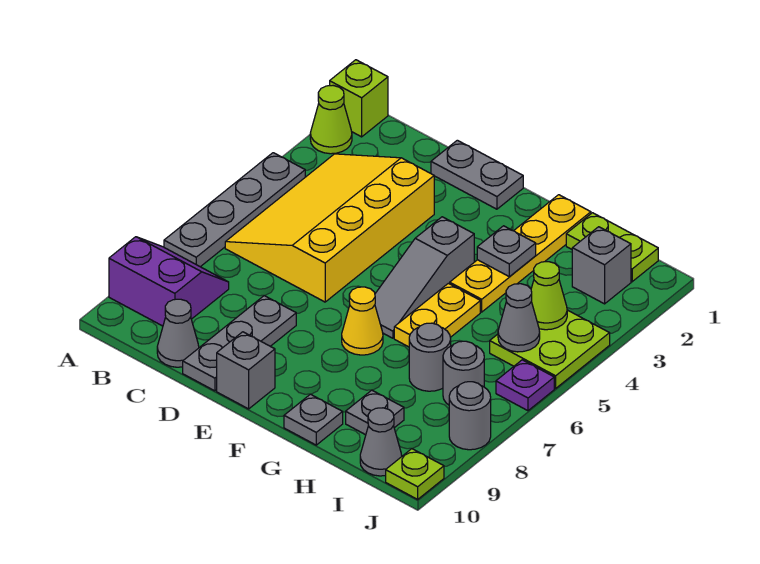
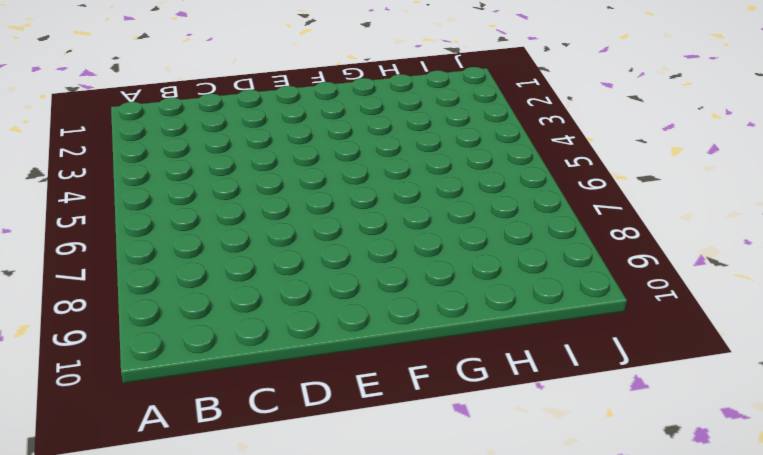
none -> lime 1x1 brick [330,60,388,137]
none -> lime 1x1 cone [310,86,352,154]
none -> grey 1x4 plate [164,153,305,267]

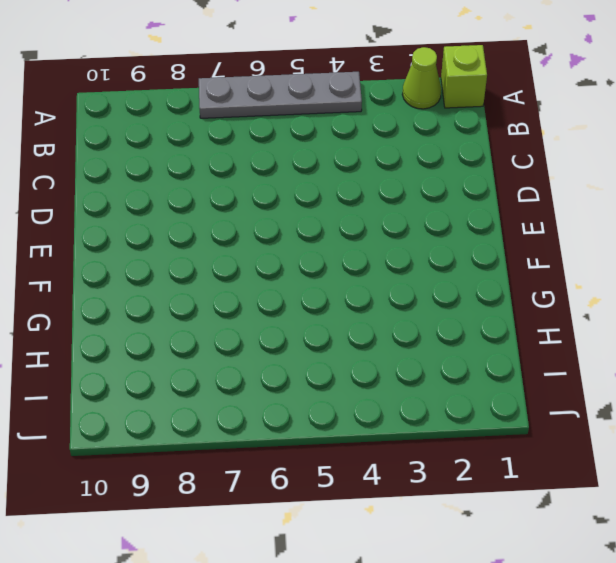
none -> purple 2x2 slope [109,237,229,326]
none -> yellow 3x4 slope [225,154,434,302]
none -> grey 1x1 cone [157,299,199,367]

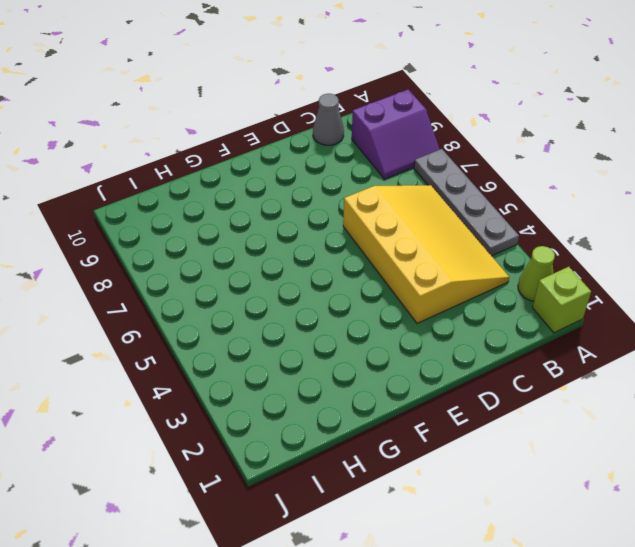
none -> grey 1x2 plate [431,140,523,209]
none -> grey 1x3 plate [183,296,296,391]
none -> grey 1x1 brick [217,332,275,409]

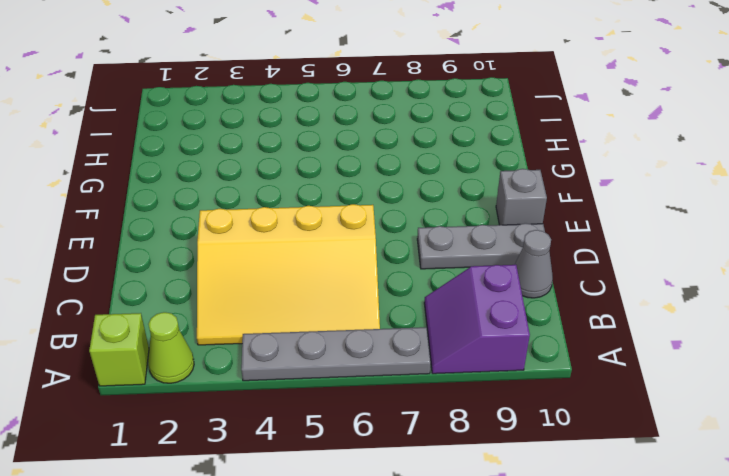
none -> grey 1x2 plate [431,140,523,209]
none -> grey 1x3 slope [375,217,474,338]
none -> yellow 1x1 cone [342,287,383,355]

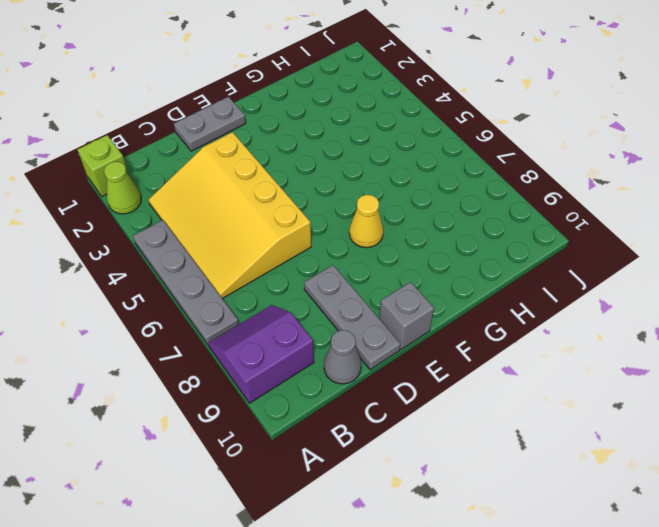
none -> grey 1x3 slope [375,217,474,338]
none -> yellow 1x4 plate [450,195,591,312]
none -> yellow 1x2 plate [394,283,480,347]

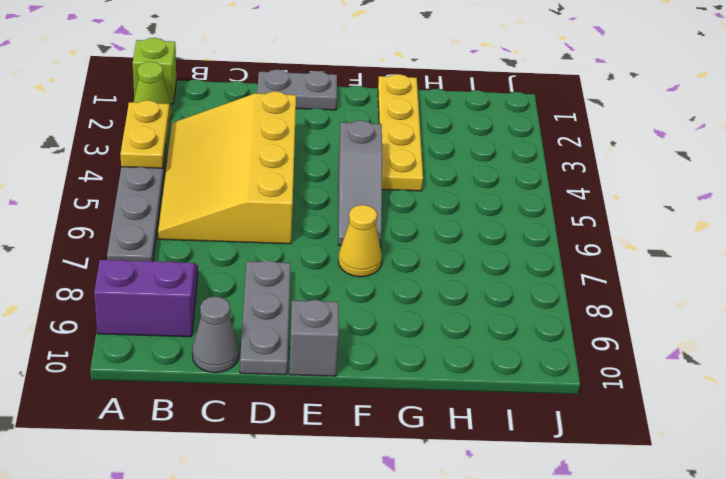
yellow 1x2 plate [120,100,170,168] -> yellow 1x2 plate moved to [394,283,480,347]
none -> grey 1x1 plate [284,394,343,445]
none -> lime 1x2 plate [566,213,658,282]
none -> grey 1x1 round brick [409,323,451,391]

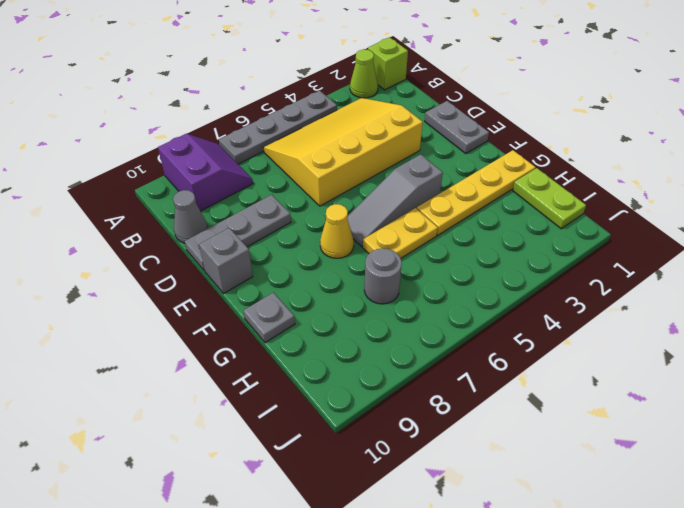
none -> grey 1x1 plate [346,390,404,435]
none -> grey 1x1 brick [572,227,631,304]
none -> lime 2x2 plate [490,310,610,388]

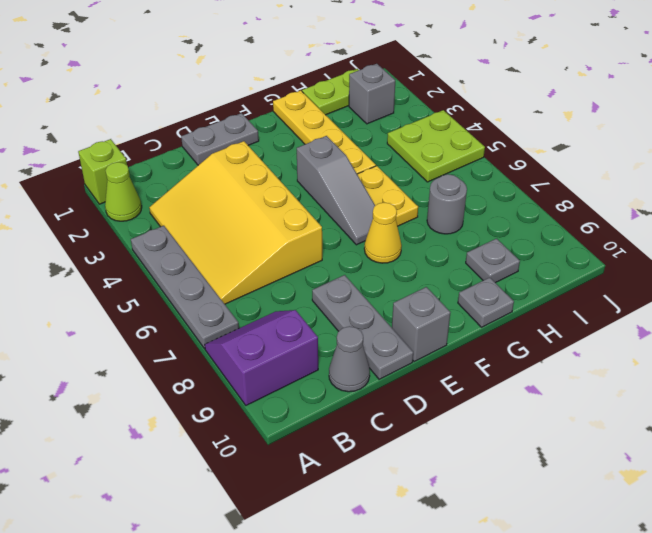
none -> grey 1x1 round brick [443,341,484,405]
none -> grey 1x1 cone [360,408,402,476]
none -> purple 1x1 plate [496,360,554,411]

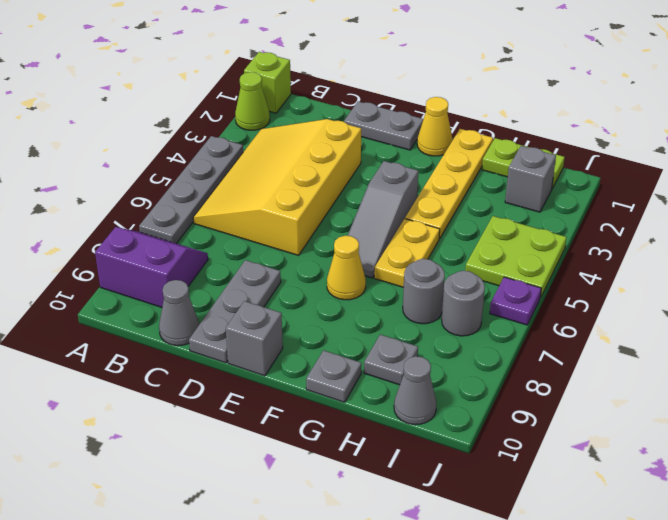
yellow 1x1 cone [417,97,453,156] -> none
none -> grey 1x1 round brick [449,382,491,450]
none -> lime 1x1 plate [386,449,444,499]
none -> grey 1x1 plate [477,226,536,277]

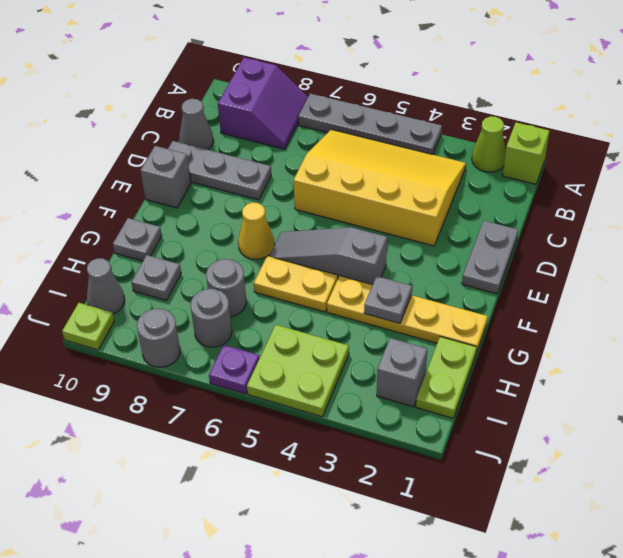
none -> lime 1x1 cone [531,262,567,330]
none -> grey 1x1 cone [498,284,540,352]

